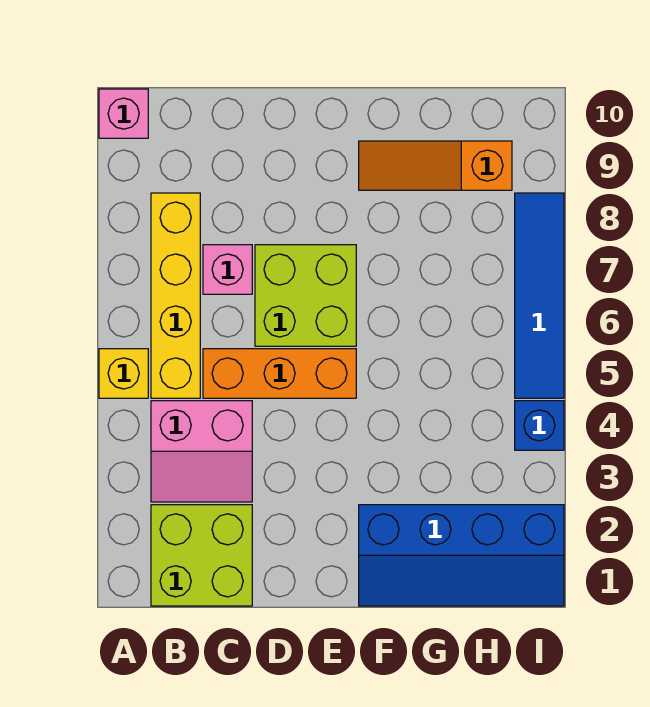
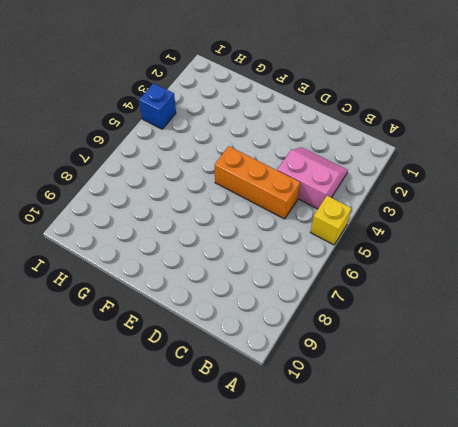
none -> pink 1x1 brick [99,89,148,138]
none -> lime 2x2 brick [151,505,252,606]
none -> yellow 1x4 brick [151,193,200,398]

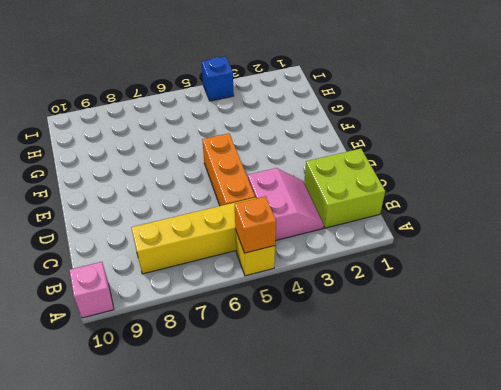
orange 1x1 brick [235,196,276,253] -> none
none -> pink 1x1 brick [203,245,252,294]
none -> lime 2x2 brick [255,245,356,346]
none -> blue 2x4 slope [359,505,564,606]

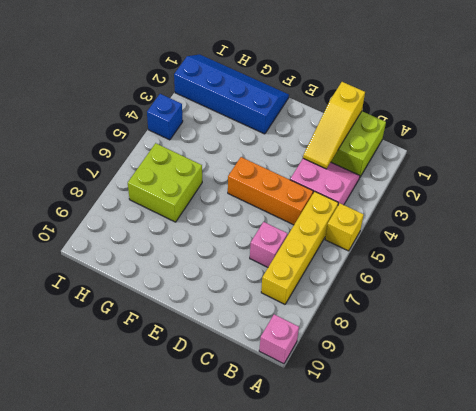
yellow 1x3 slope [303,82,365,169] -> none
lime 2x2 brick [128,143,202,222] -> lime 2x2 brick moved to [255,245,356,346]
none -> orange 1x3 slope [359,141,512,190]
none -> blue 1x4 tile [515,193,564,398]

